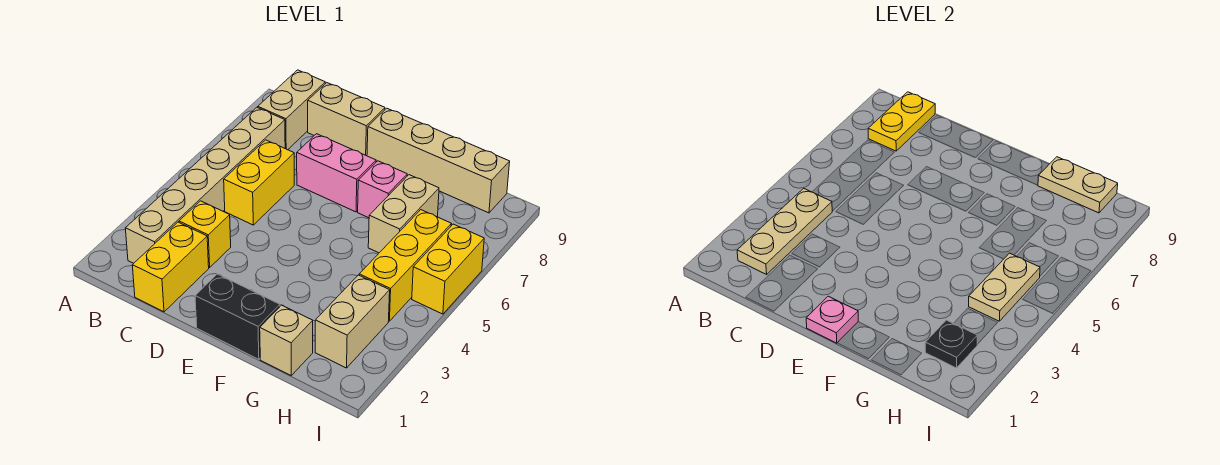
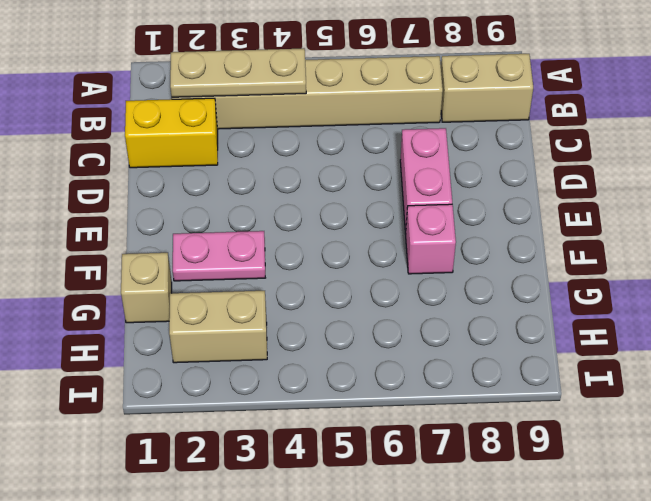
pink 1x2 plate [173,231,265,281] -> none
none -> yellow 1x1 brick [179,201,231,268]
none -> yellow 1x2 brick [224,140,294,225]
none -> tan 1x2 brick [308,83,385,156]

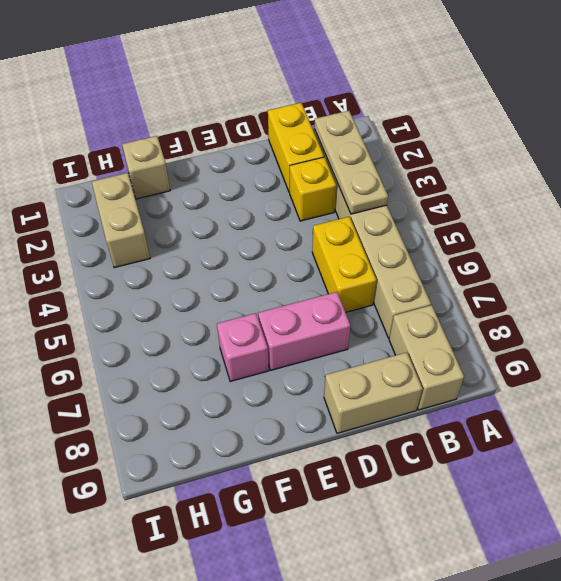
none -> black 1x2 brick [195,274,280,359]
none -> tan 1x4 brick [367,108,510,213]
none -> tan 1x2 brick [368,175,439,253]

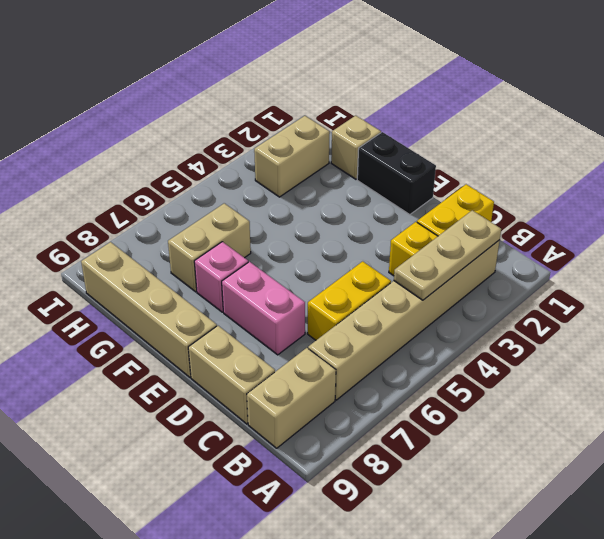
none -> yellow 1x3 brick [359,210,451,321]
none -> yellow 1x2 brick [412,224,484,314]
none -> yellow 1x2 plate [868,92,935,151]

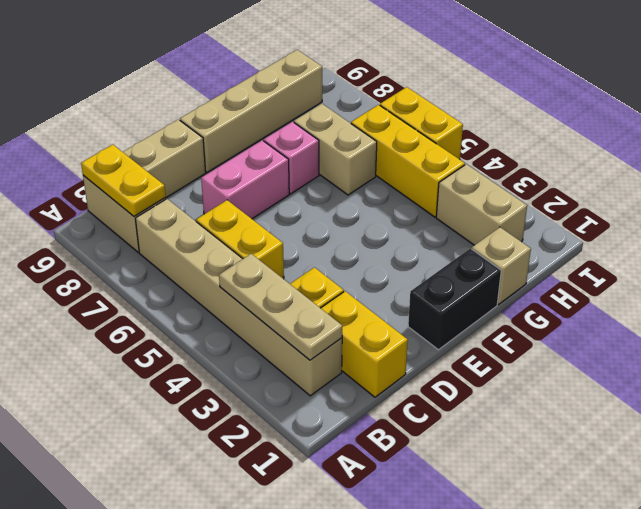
none -> pink 1x1 plate [806,296,858,343]
none -> tan 1x2 plate [1038,157,1118,213]
none -> black 1x1 plate [925,320,977,368]

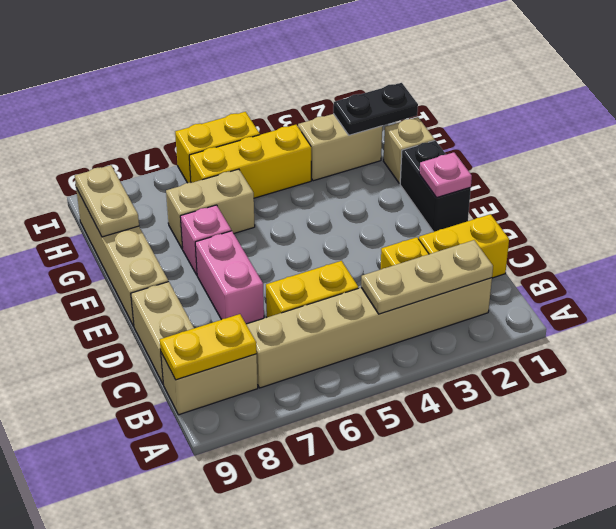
black 1x2 plate [333,83,418,135] -> black 1x1 plate [925,320,977,368]
none -> tan 1x2 plate [969,253,1040,321]

